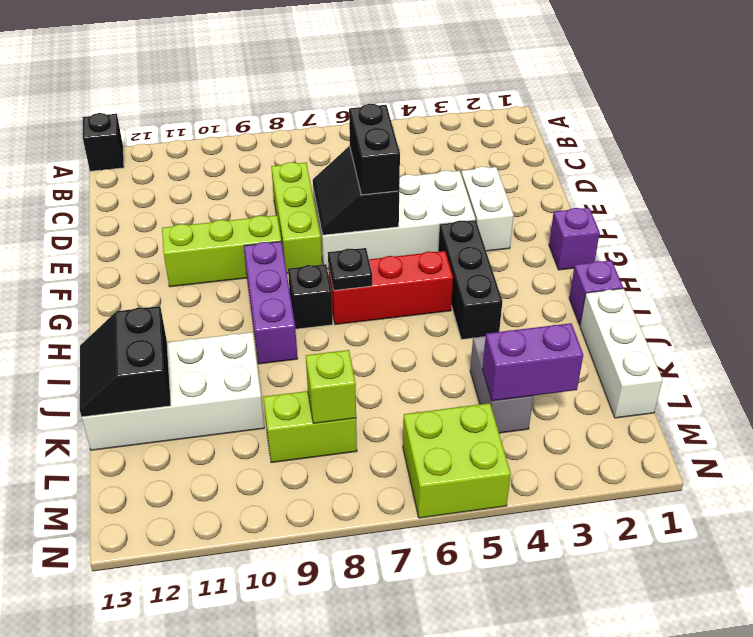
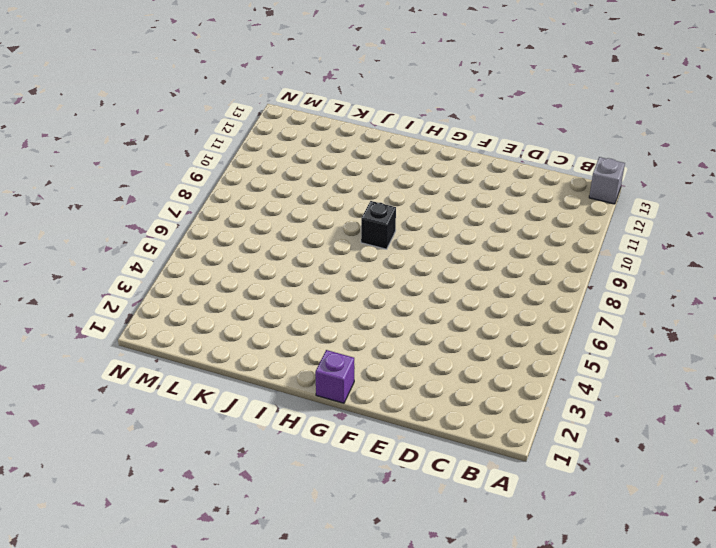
grey 1x1 brick [589,157,625,204] -> black 1x1 brick [83,113,124,171]
none -> lime 1x3 brick [271,162,322,274]
none -> white 1x2 brick [461,167,514,251]
none -> white 2x4 brick [313,171,476,269]

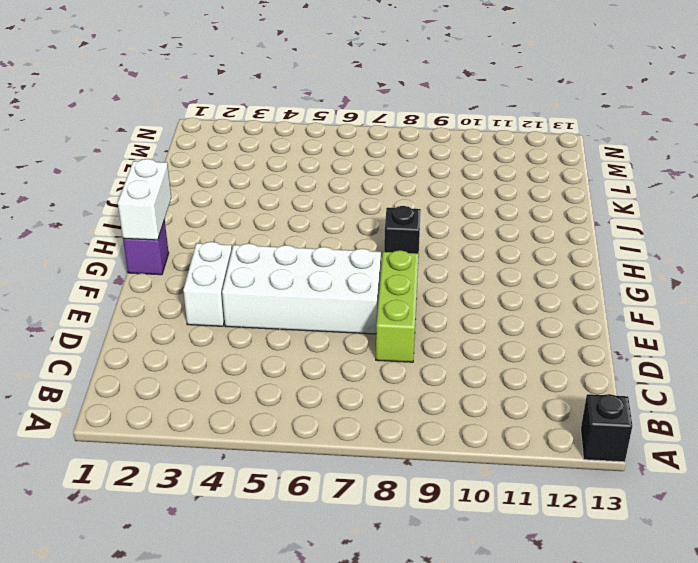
white 1x2 brick [118,159,171,240] -> none
none -> lime 1x3 brick [162,215,281,287]
none -> black 1x3 brick [438,220,502,339]
none -> purple 1x3 brick [244,241,297,364]

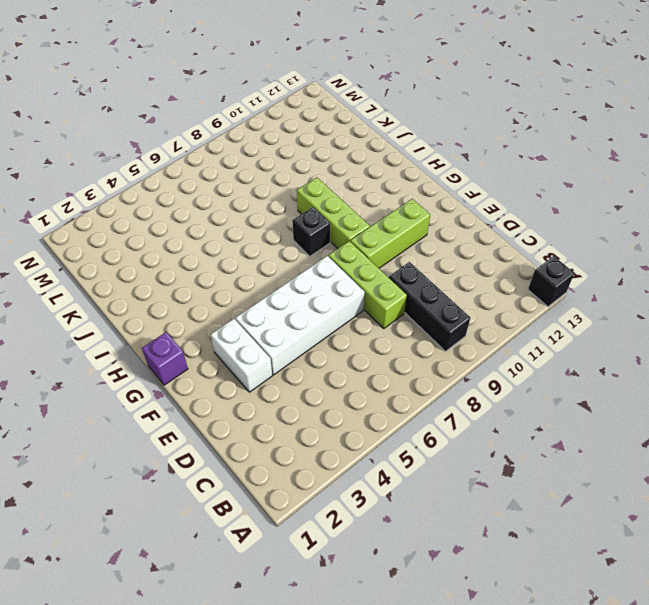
black 1x3 brick [389,262,471,351] -> black 1x3 brick moved to [438,220,502,339]
lime 1x3 brick [297,177,370,249] -> purple 1x3 brick [244,241,297,364]
none -> red 1x3 brick [328,251,453,325]
none -> purple 1x1 brick [569,260,623,325]
none -> white 1x3 brick [580,289,663,418]

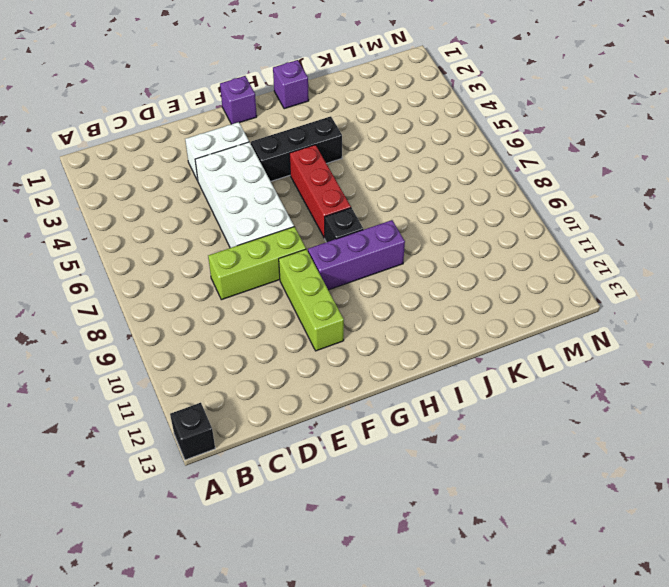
none -> white 1x3 brick [580,289,663,418]
none -> white 2x4 brick [82,332,264,450]
none -> grey 1x2 brick [470,336,533,433]

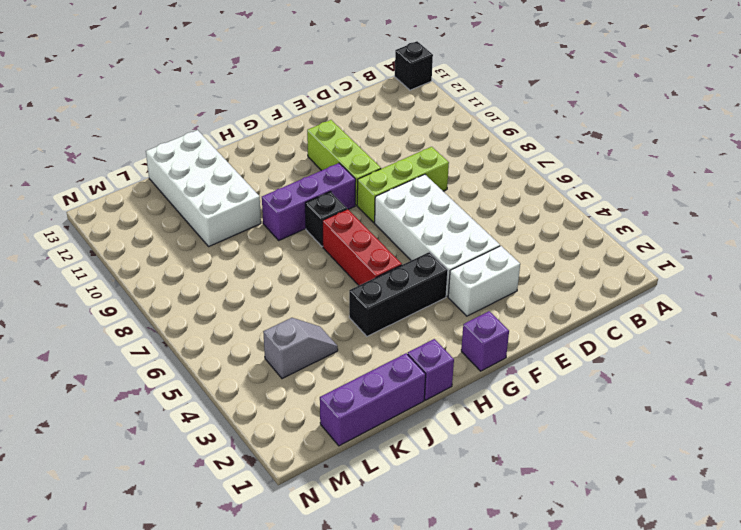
purple 1x3 brick [320,353,426,446] -> white 1x3 brick [580,289,663,418]
grey 1x2 slope [263,318,338,379] -> grey 1x2 brick [470,336,533,433]
none -> lime 1x2 brick [263,391,357,463]
none -> lime 2x2 brick [403,403,511,518]
none -> black 2x2 slope [313,146,399,235]

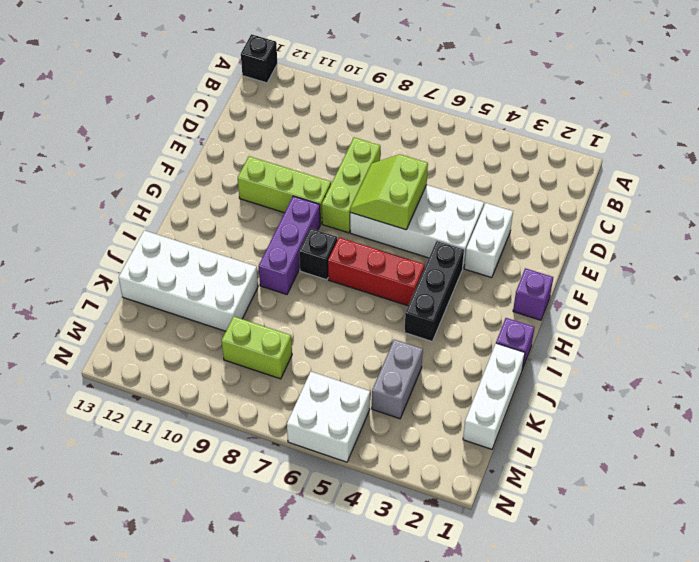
lime 2x2 slope [350,154,428,230] -> black 2x2 slope [313,146,399,235]
white 2x2 brick [287,372,370,462] -> lime 2x2 brick [403,403,511,518]
none -> black 1x1 plate [328,248,372,290]
none -> black 2x2 slope [80,306,171,417]
none -> purple 1x2 brick [483,323,583,401]

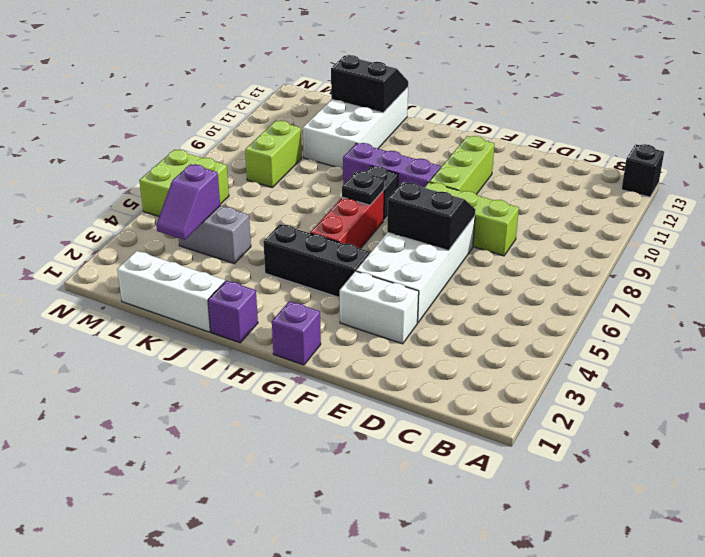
purple 1x2 slope [156,164,220,240] -> purple 1x2 brick [483,323,583,401]
none -> lime 1x1 brick [306,350,356,423]
none -> black 1x2 brick [349,104,400,195]

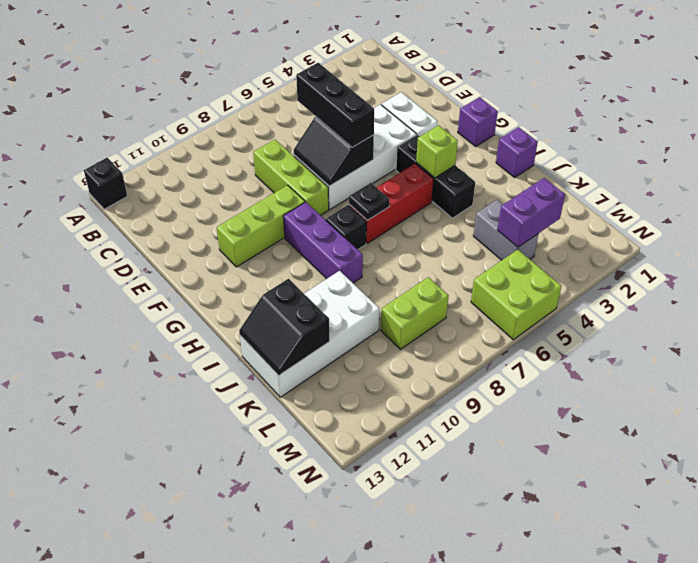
black 1x3 brick [296,63,374,147] -> black 1x2 brick [349,104,400,195]
lime 1x1 brick [416,125,458,178] -> lime 1x1 brick moved to [306,350,356,423]
none -> white 1x3 brick [580,289,663,418]

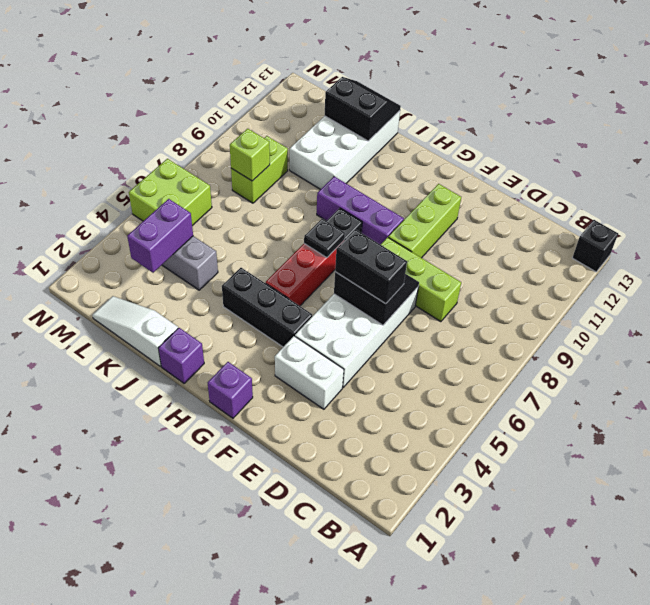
white 1x3 slope [92,296,178,367] -> white 1x3 brick [580,289,663,418]

